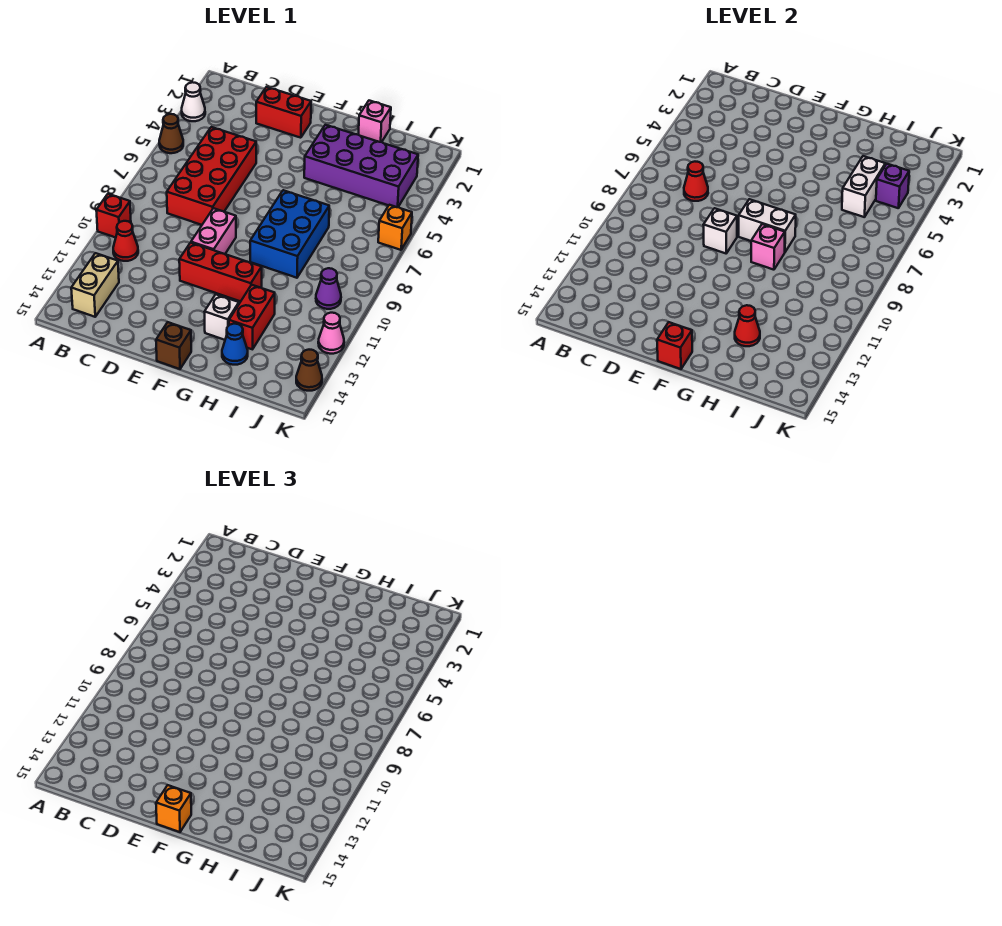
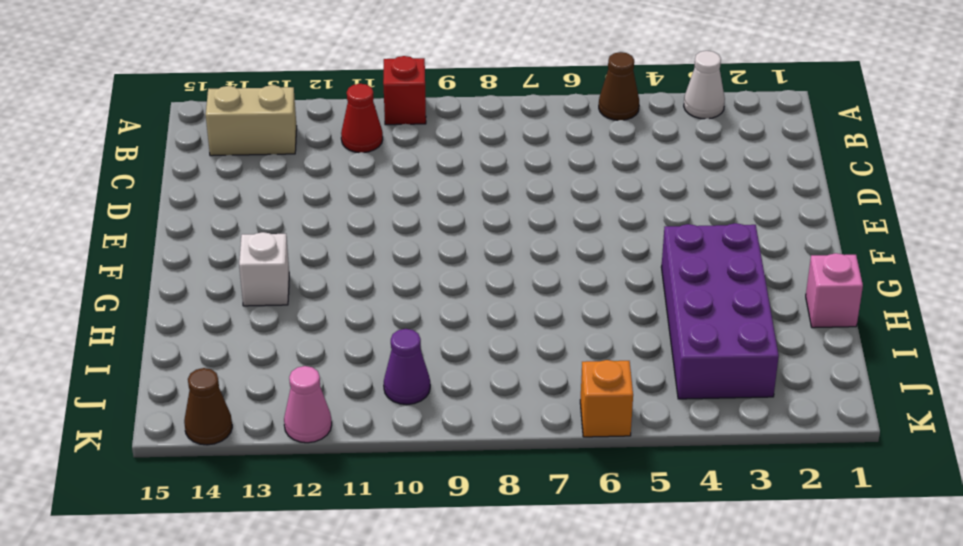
none -> red 2x4 brick [167,127,256,225]
none -> red 1x2 brick [256,87,311,138]
none -> pink 1x2 brick [191,208,236,254]

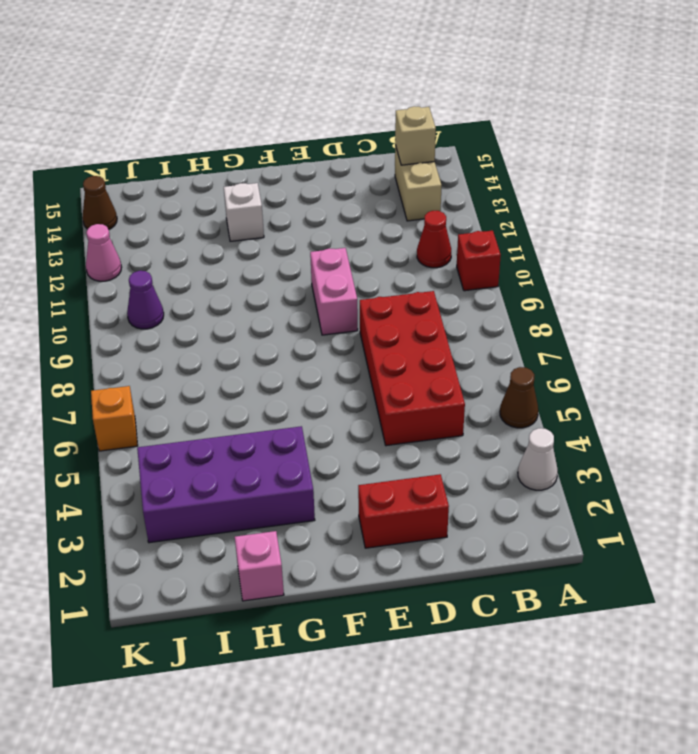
tan 1x1 brick [395,106,436,165] -> none
none -> red 1x3 brick [179,243,262,302]
none -> brown 1x1 brick [156,322,191,369]
none -> blue 2x3 brick [250,190,329,278]

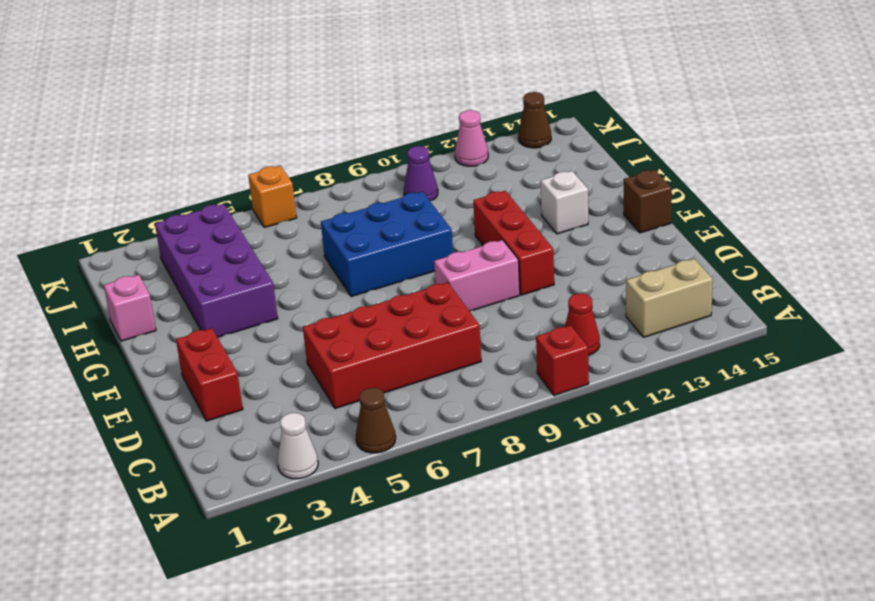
none -> red 1x2 brick [229,285,275,349]
none -> blue 1x1 cone [222,324,248,365]
none -> red 1x1 cone [684,162,708,201]

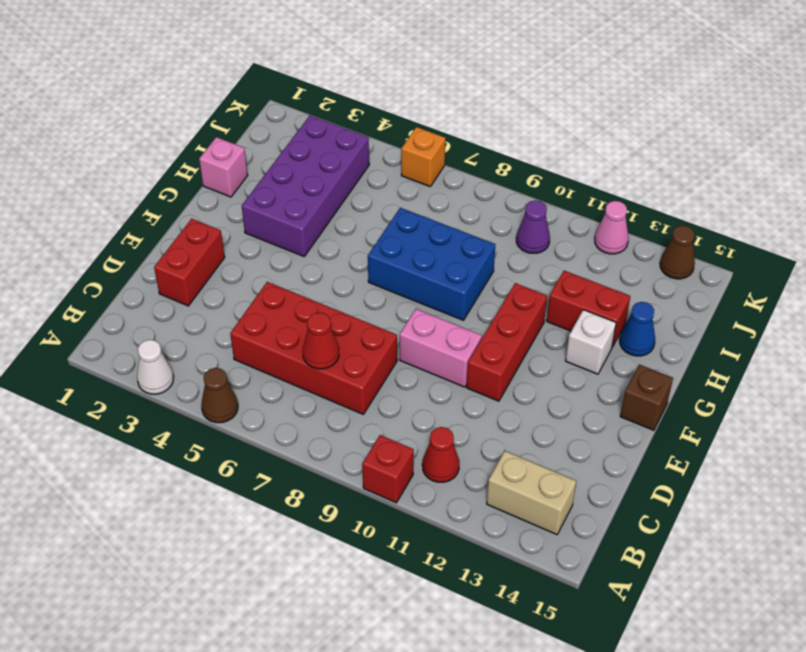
none -> white 1x1 brick [704,208,737,253]
none -> white 1x2 brick [739,199,796,252]
none -> red 1x1 brick [657,322,692,369]

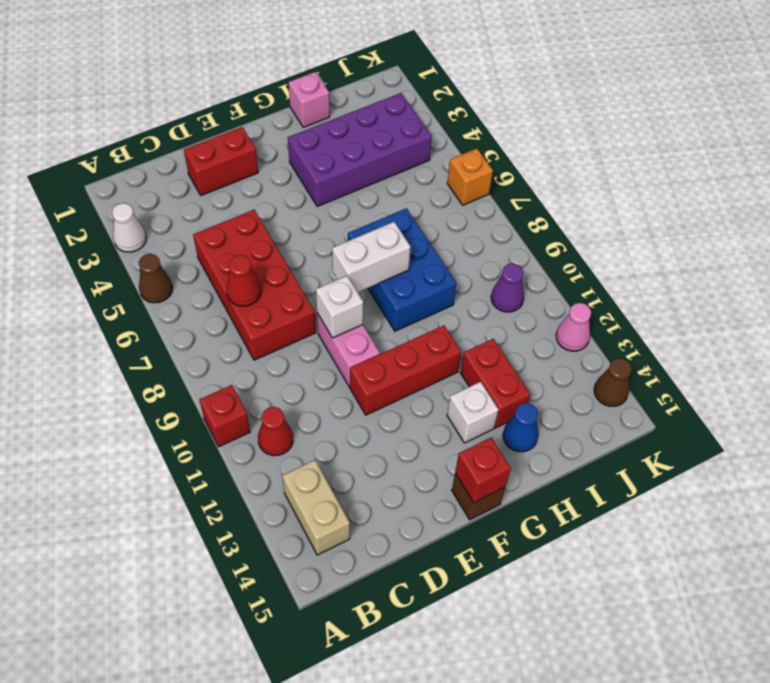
none -> pink 1x1 brick [751,224,785,270]
none -> red 1x1 cone [735,305,760,346]
none -> white 1x2 brick [842,156,885,217]

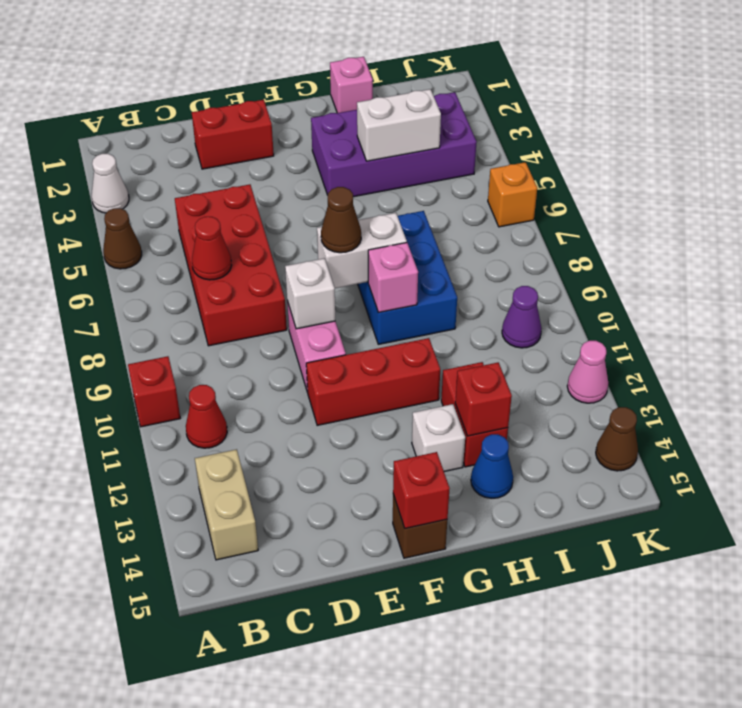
brown 1x1 cone [321,187,361,253] -> none
white 1x2 brick [357,89,441,161] -> white 1x2 brick turned to [842,156,885,217]
red 1x1 brick [455,362,512,436] -> red 1x1 cone [735,305,760,346]
none -> purple 1x1 brick [876,164,909,208]
none -> orange 1x1 brick [156,785,191,832]

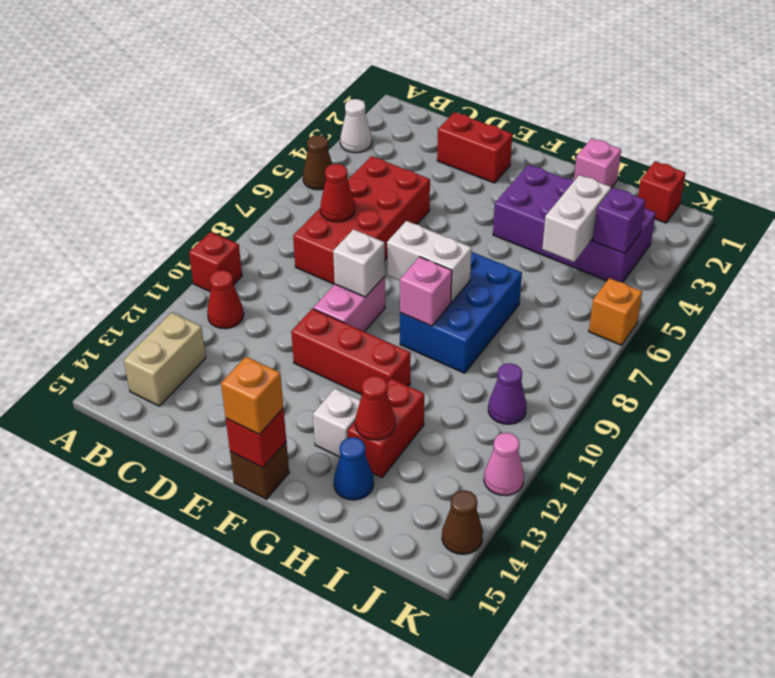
red 1x1 brick [638,161,686,223] -> none

